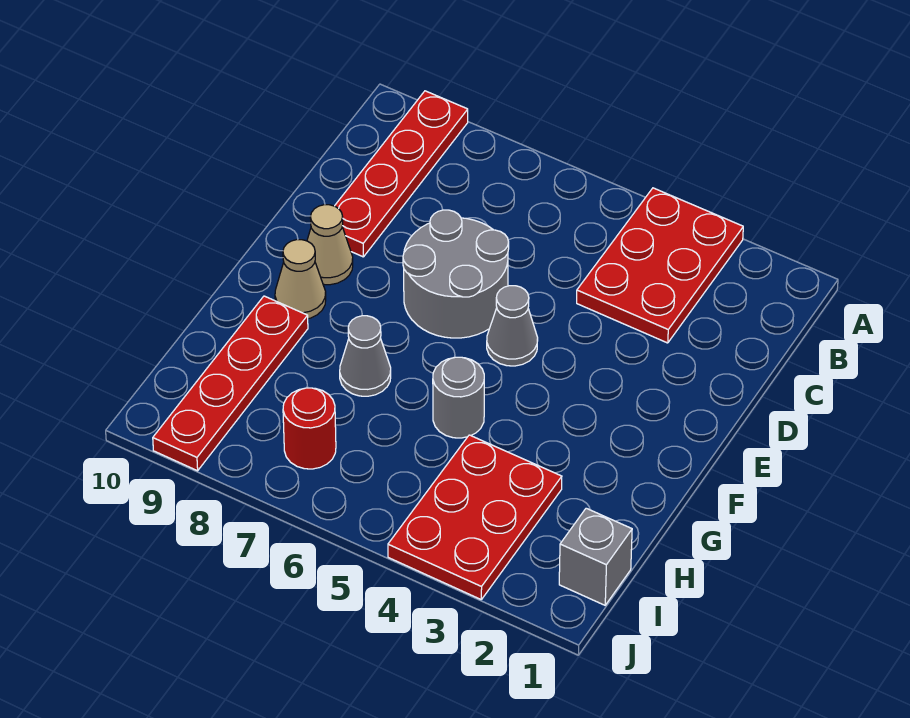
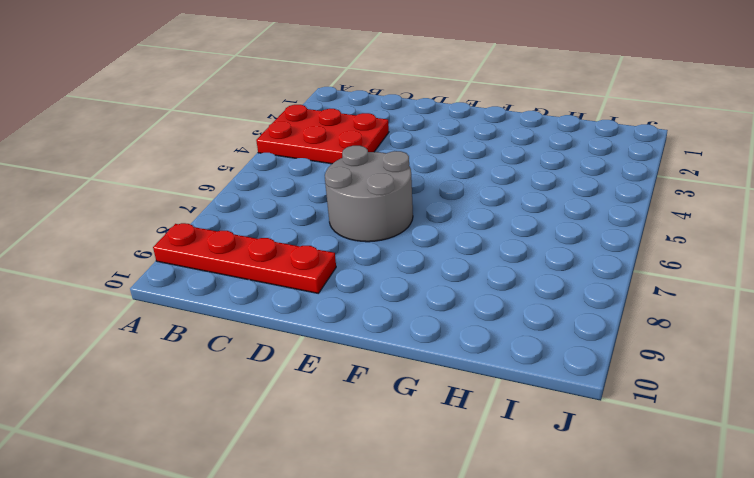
none -> grey 1x1 cone [487,286,538,366]
none -> tan 1x1 cone [307,205,353,285]
none -> tan 1x1 cone [275,240,326,319]

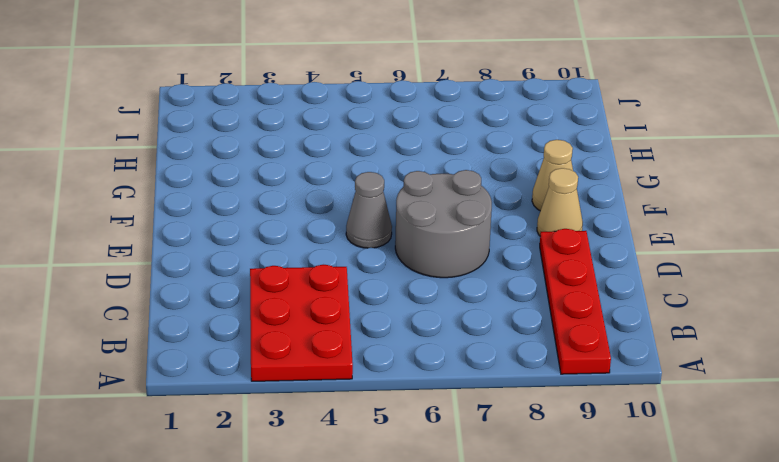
none -> grey 1x1 round brick [433,357,484,438]
none -> grey 1x1 cone [340,316,391,396]
none -> red 1x4 plate [153,296,308,471]

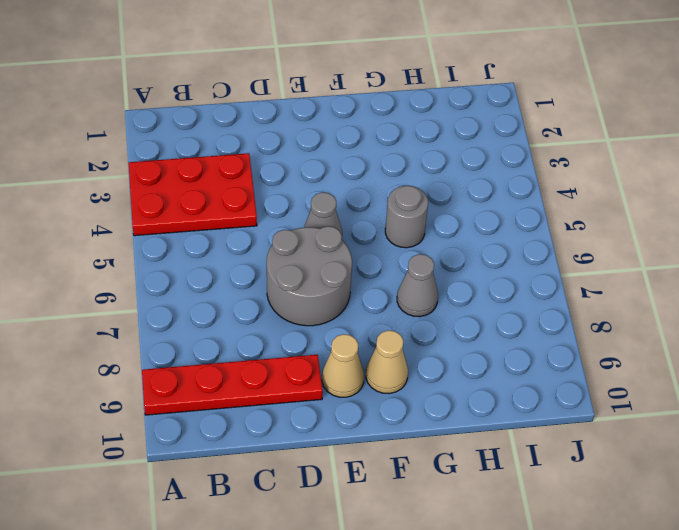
none -> red 1x4 plate [153,296,308,471]
none -> red 2x3 plate [388,435,562,599]
none -> grey 1x1 brick [559,508,632,605]

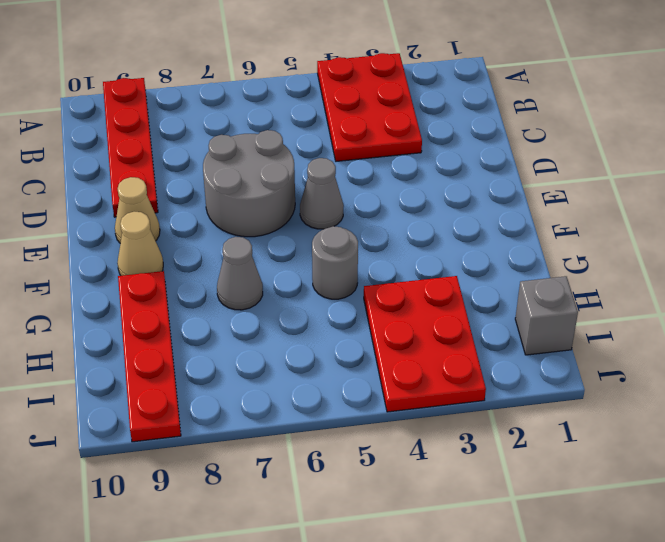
none -> red 1x1 round brick [283,388,336,469]

